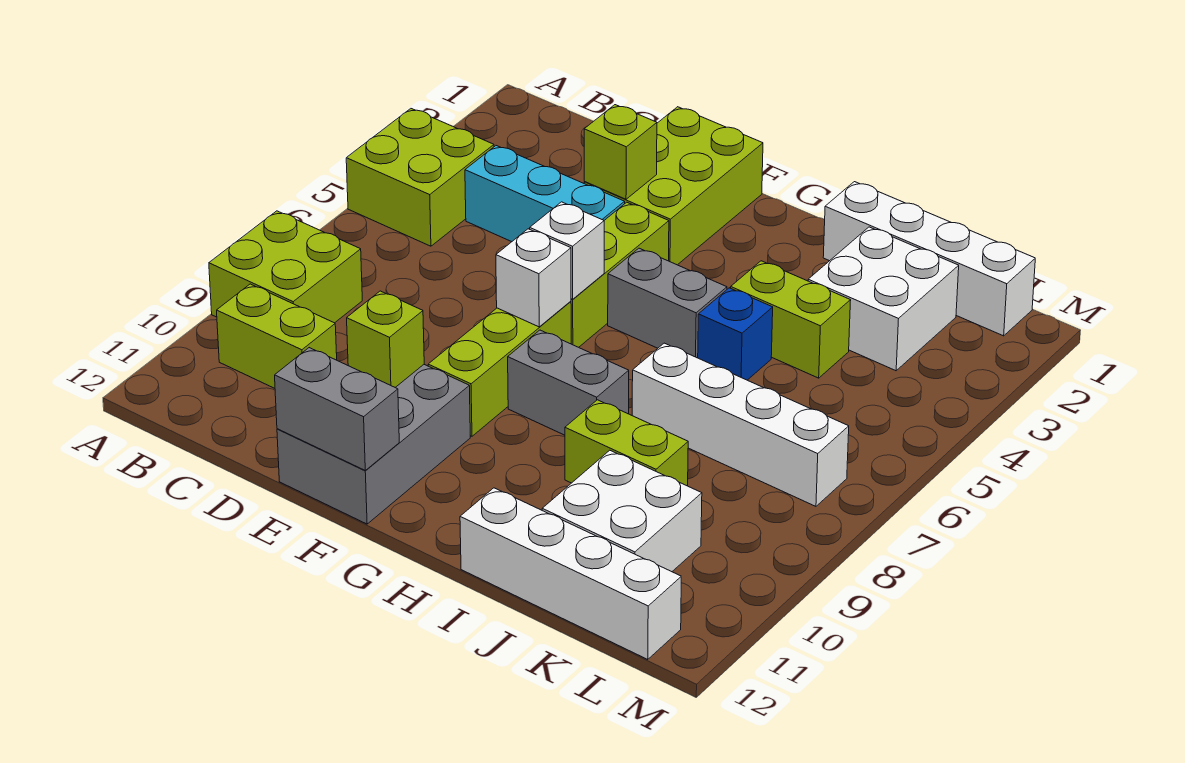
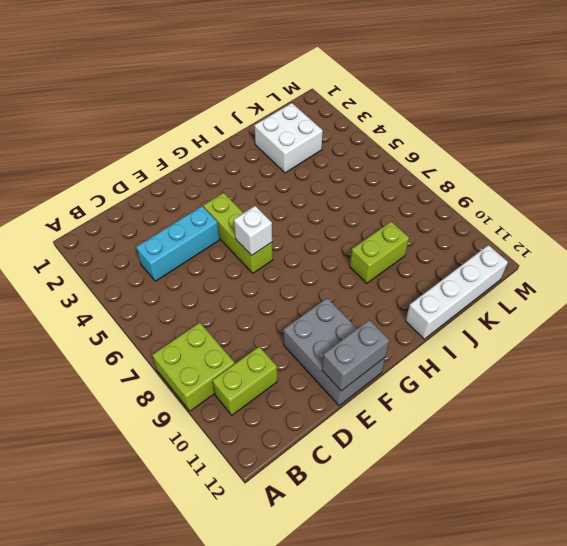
none -> lime 2x2 brick [346,109,494,246]
none -> lime 2x3 brick [584,107,763,265]
none -> lime 1x3 brick [428,301,571,436]

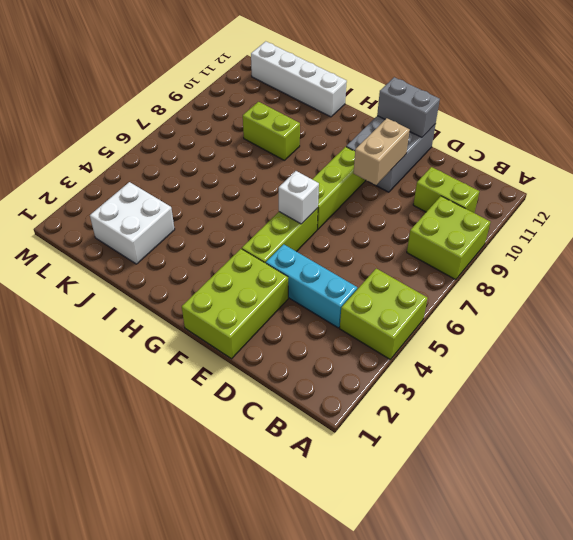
tan 1x2 brick [353,118,410,185] -> lime 1x1 brick [347,291,424,387]
none -> grey 1x2 brick [608,248,727,358]
none -> grey 1x2 brick [508,330,629,435]
none -> white 1x4 brick [823,182,1035,336]

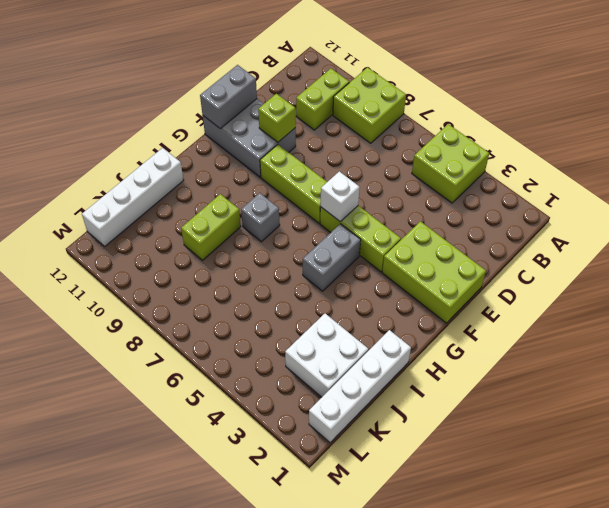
grey 1x1 brick [241,193,280,242] -> grey 1x2 brick [508,330,629,435]
none -> cyan 1x3 brick [465,146,625,242]
none -> lime 1x2 brick [731,261,851,378]
none -> blue 1x1 brick [698,288,773,380]

